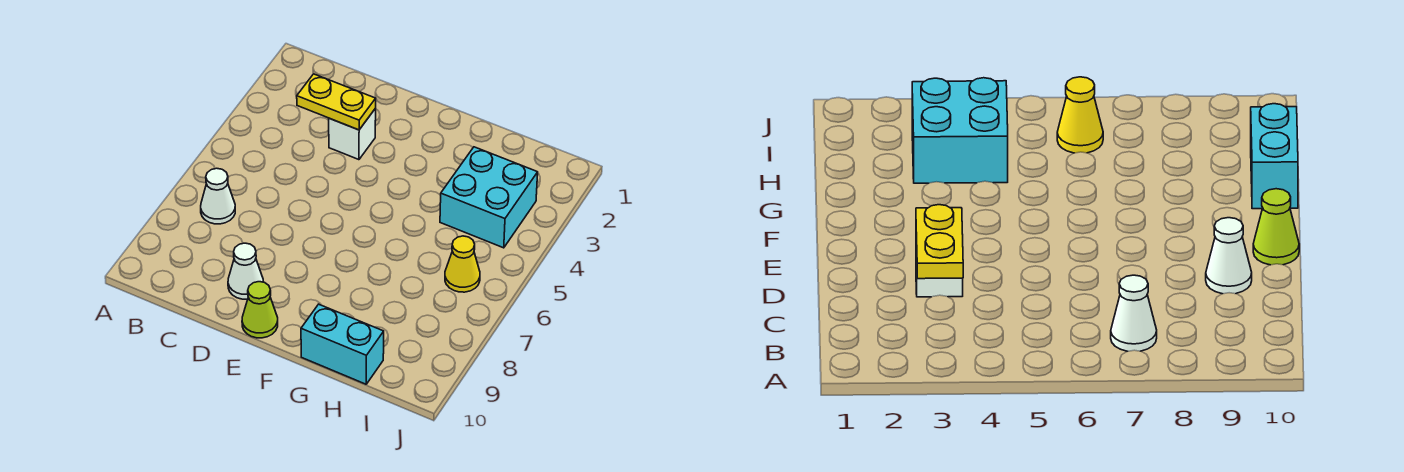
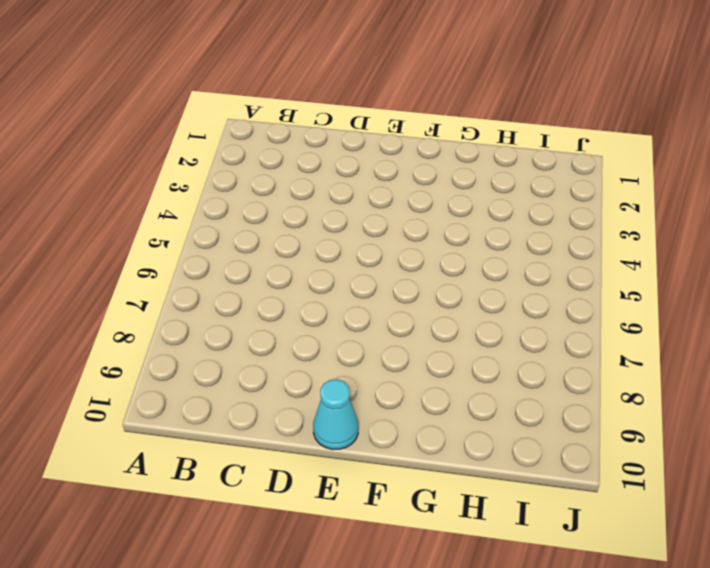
cyan 1x1 cone [313,379,358,450] -> lime 1x1 cone [242,282,278,338]
none -> white 1x1 cone [201,168,235,224]
none -> white 1x1 brick [329,109,376,160]

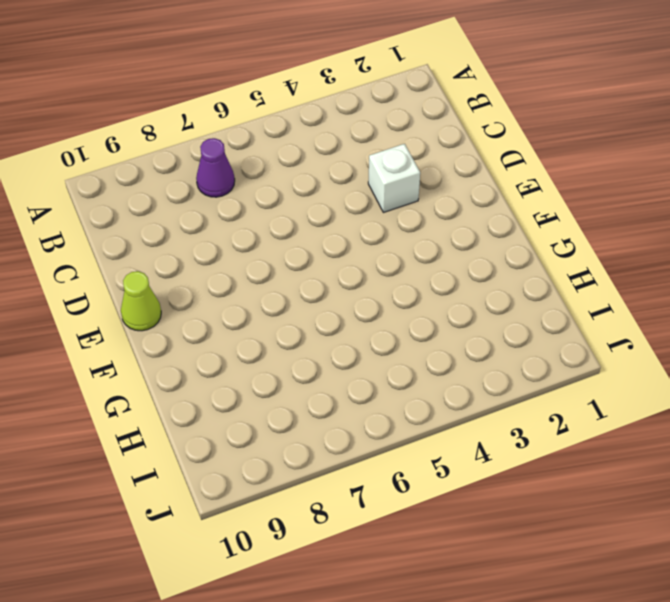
purple 1x1 cone [196,138,235,197] -> white 1x1 cone [201,168,235,224]
none -> white 1x1 cone [228,243,263,299]
none -> cyan 1x2 brick [301,304,384,384]

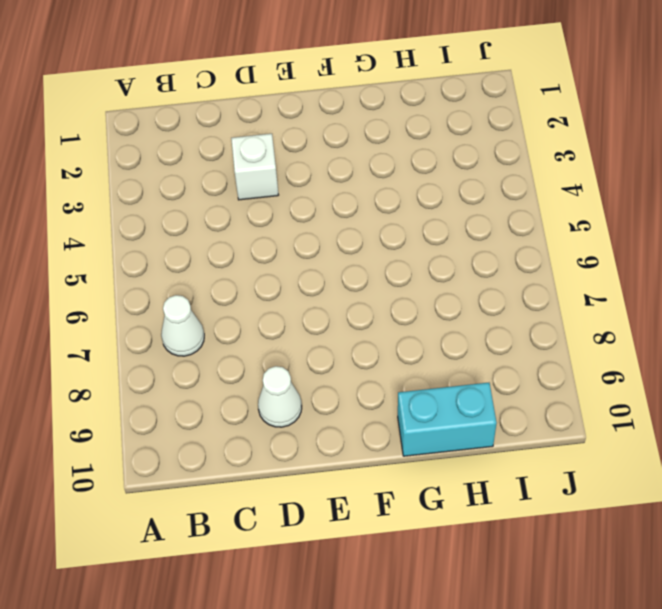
none -> lime 1x1 cone [242,282,278,338]
none -> cyan 2x2 brick [440,147,538,248]

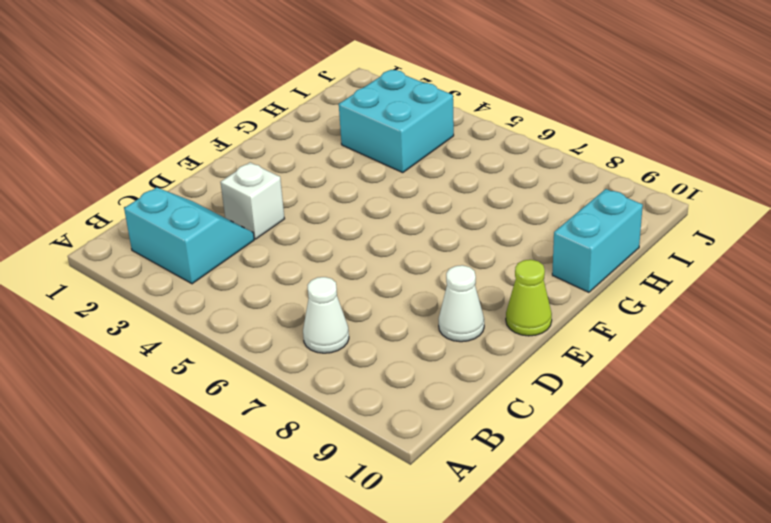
cyan 2x2 slope [124,187,254,284] -> none
none -> yellow 1x1 cone [445,236,480,292]
none -> yellow 1x2 plate [297,74,376,130]

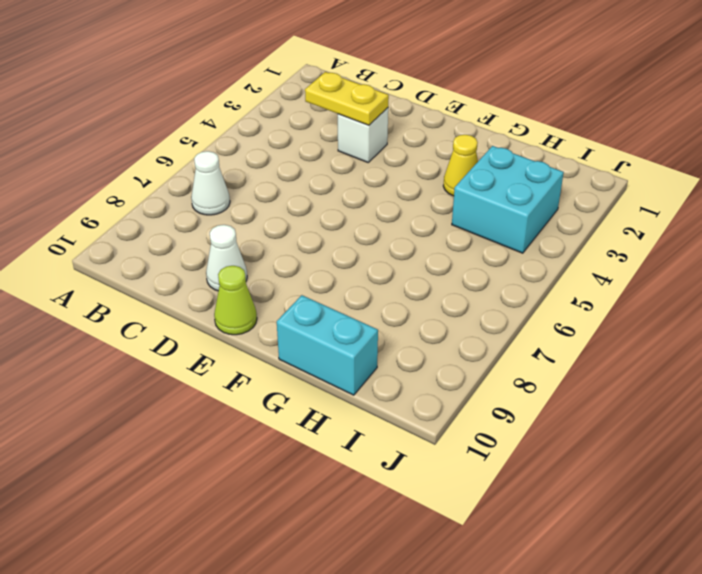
yellow 1x1 cone [443,135,478,196] -> yellow 1x1 cone moved to [445,236,480,292]

